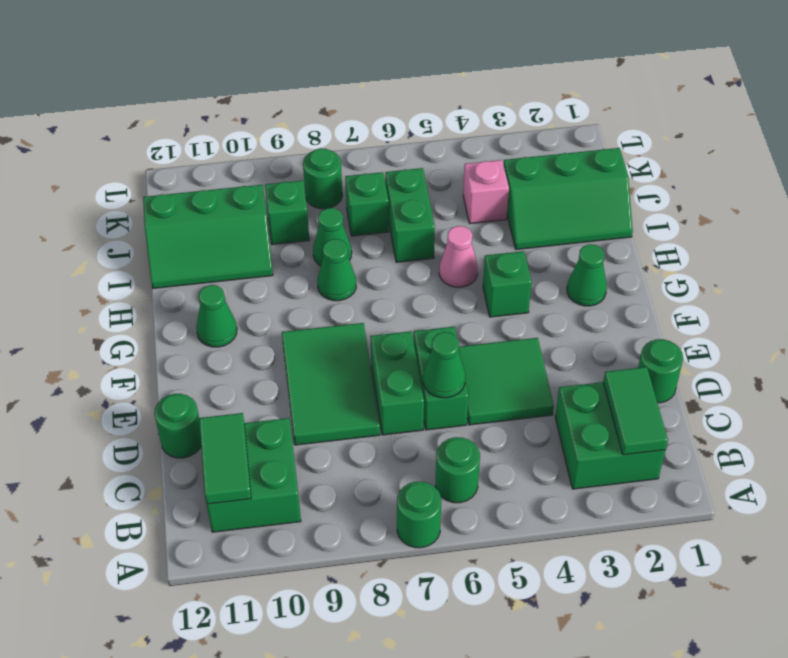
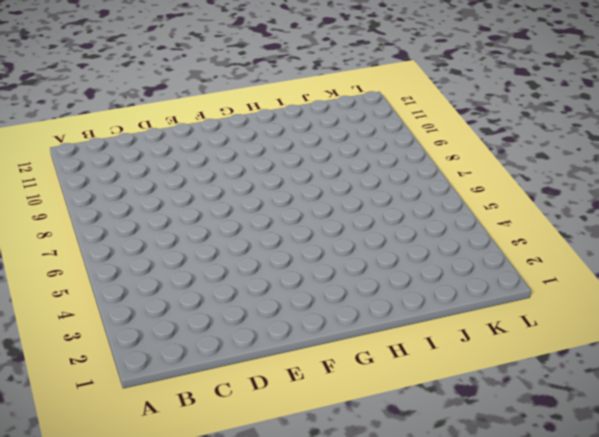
none -> green 1x1 round brick [397,482,441,548]
none -> green 2x2 brick [555,382,665,489]
none -> green 1x1 round brick [436,437,480,503]

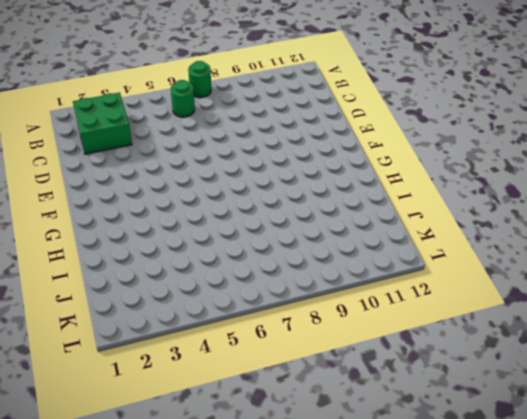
none -> green 2x2 brick [207,418,301,532]
none -> green 1x1 round brick [638,339,683,403]
none -> green 2x2 tile [459,338,554,425]

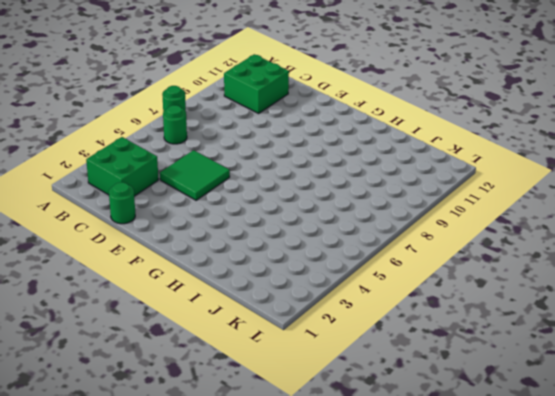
none -> green 1x2 brick [414,327,468,430]
none -> green 1x2 brick [370,331,424,435]
none -> green 2x3 tile [282,323,380,445]

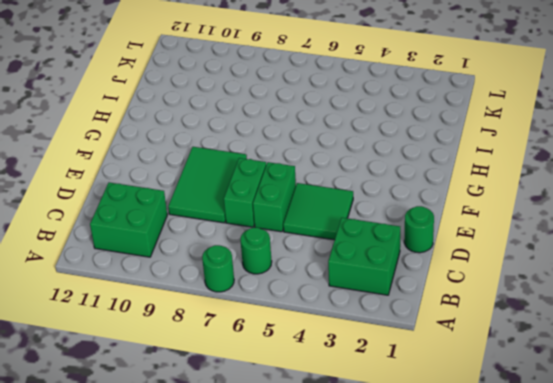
none -> green 1x1 round brick [154,394,201,458]
none -> green 1x1 cone [567,244,607,306]
none -> green 1x1 brick [483,251,532,317]

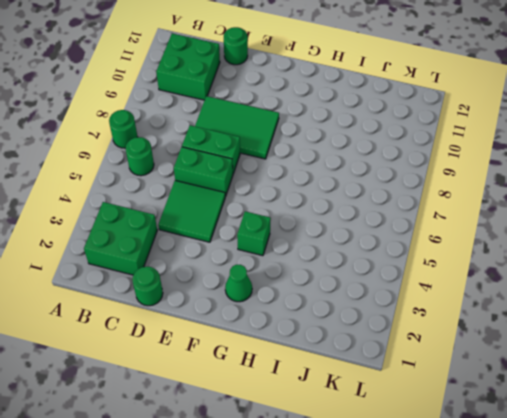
none -> green 1x1 cone [196,285,237,347]
none -> pink 1x1 cone [439,226,478,287]
none -> green 1x1 cone [317,239,356,301]

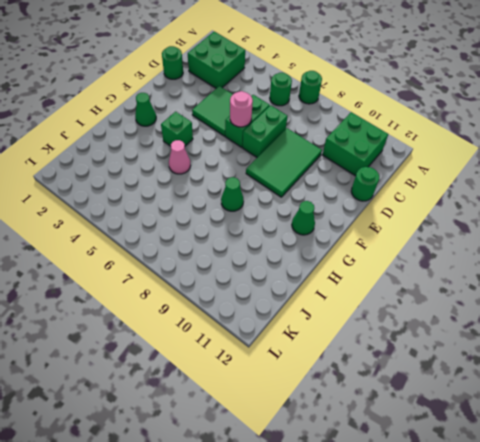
pink 1x1 round brick [230,91,253,127] -> none
none -> green 2x3 slope [504,148,633,249]
none -> green 1x2 brick [385,168,435,262]
none -> green 1x1 cone [313,208,352,266]

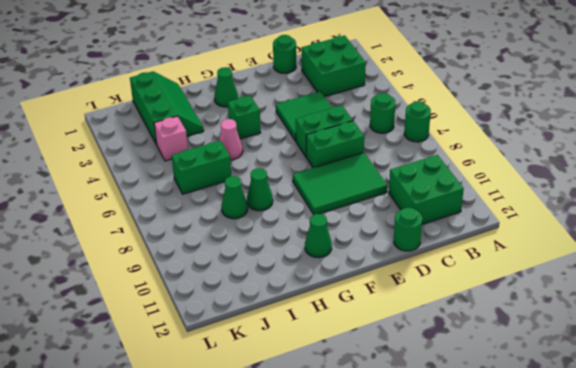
none -> green 2x3 slope [143,185,273,288]
none -> green 1x1 brick [345,172,389,236]
none -> green 1x1 brick [265,180,309,244]

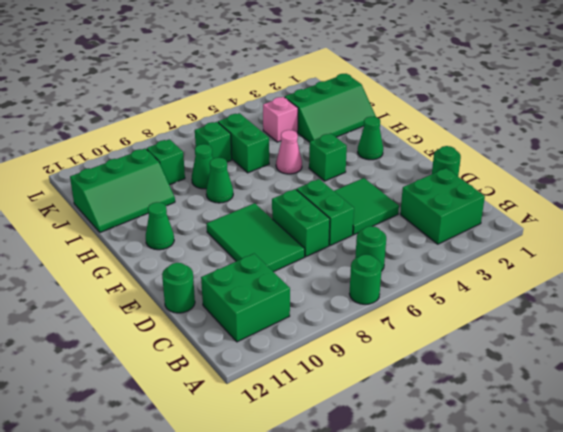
none -> green 1x1 round brick [303,148,342,209]
none -> green 1x2 tile [603,367,668,455]
none -> green 1x2 tile [199,413,251,504]

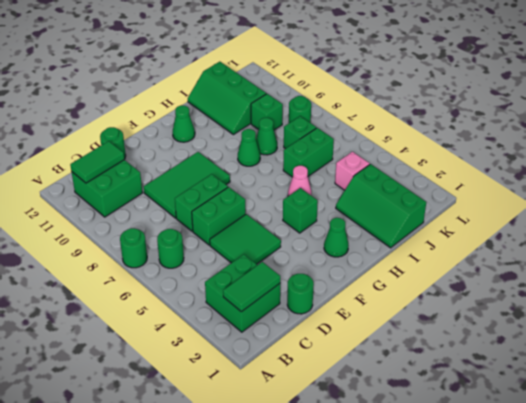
none -> green 1x1 cone [423,332,465,398]

